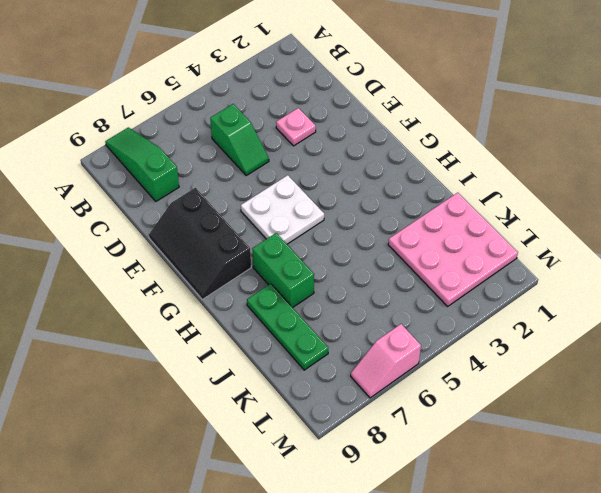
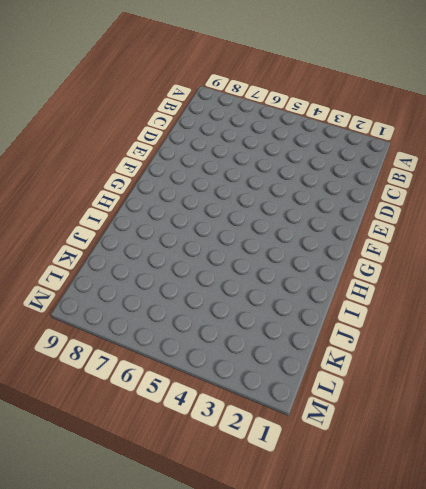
none -> green 1x3 slope [105,127,179,201]
none -> green 1x2 slope [210,104,269,175]

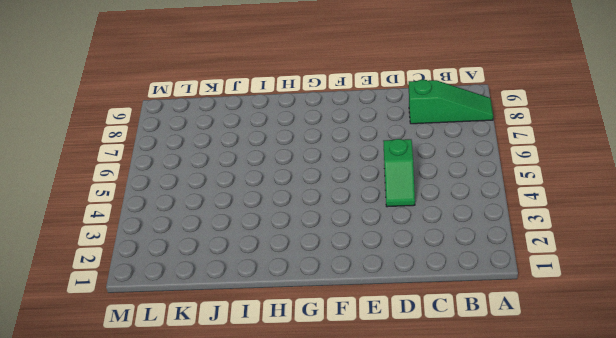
green 1x2 slope [383,139,415,207] -> green 1x2 slope turned to [210,104,269,175]
none -> pink 1x1 plate [276,108,316,146]
none -> black 2x3 slope [149,188,251,299]

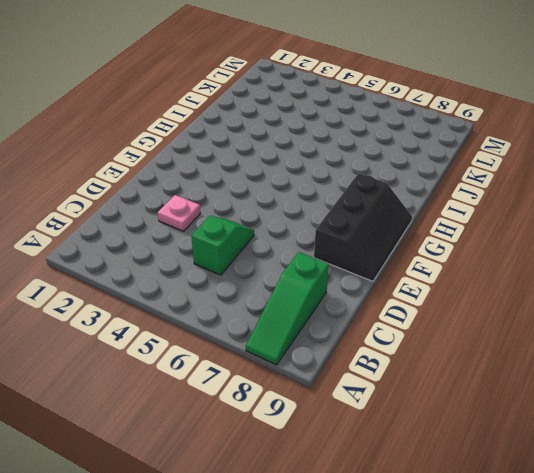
none -> white 2x2 plate [241,175,324,244]
none -> green 1x2 brick [252,233,314,308]

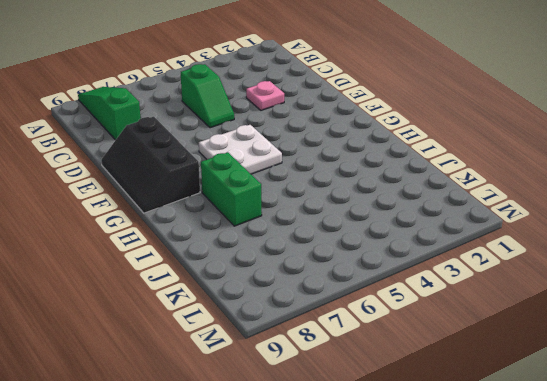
none -> green 1x3 plate [247,284,328,370]
none -> pink 3x3 plate [388,193,518,306]

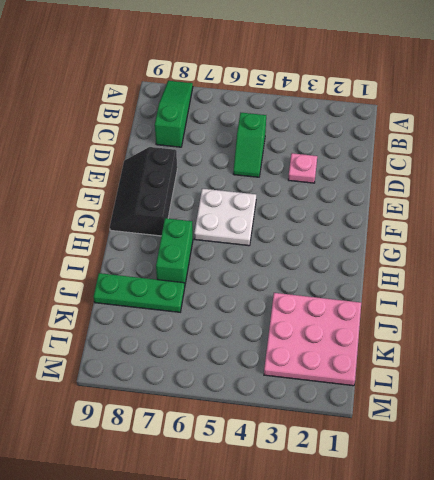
green 1x3 plate [94,273,185,312] -> green 1x3 plate turned to [247,284,328,370]
none -> pink 1x2 slope [351,324,421,398]

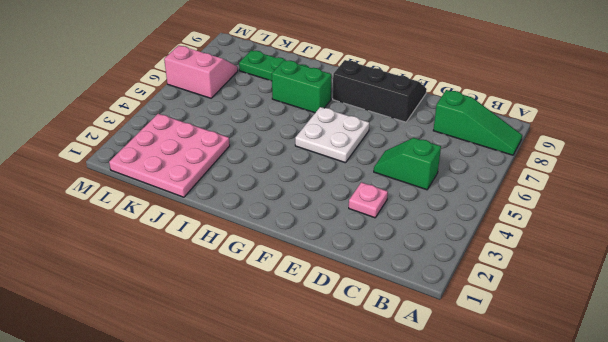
pink 2x2 slope [164,45,238,98] -> pink 1x2 slope [351,324,421,398]

